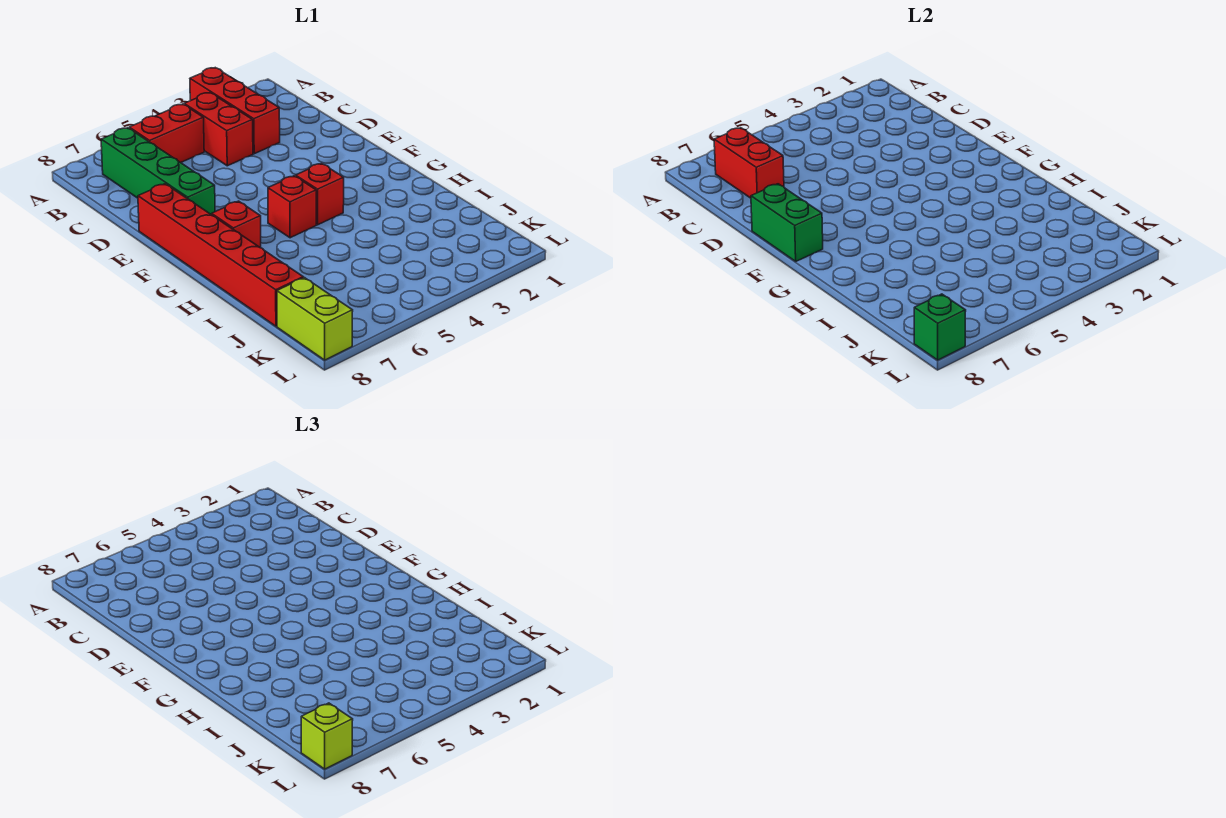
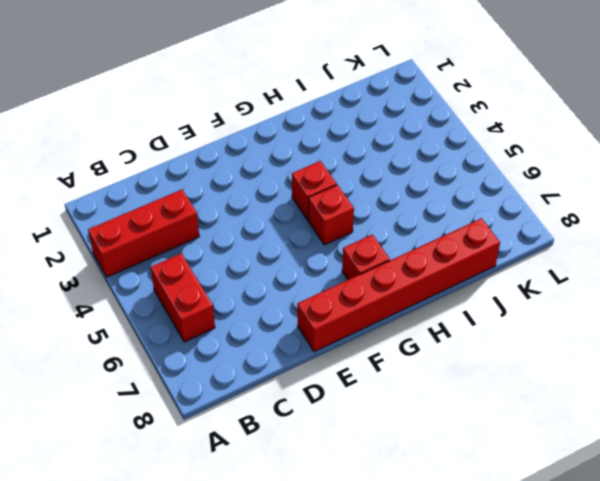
none -> red 1x2 brick [184,93,253,166]
none -> green 1x4 brick [101,128,215,215]
none -> lime 1x2 brick [277,278,353,360]

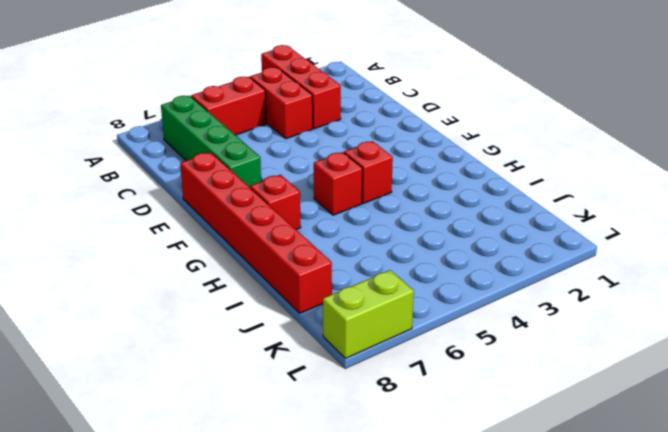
lime 1x2 brick [323,270,414,359] -> lime 1x2 brick turned to [277,278,353,360]
none -> red 1x2 brick [714,128,784,198]
none -> green 1x2 brick [751,184,823,261]
none -> green 1x1 brick [914,294,966,360]

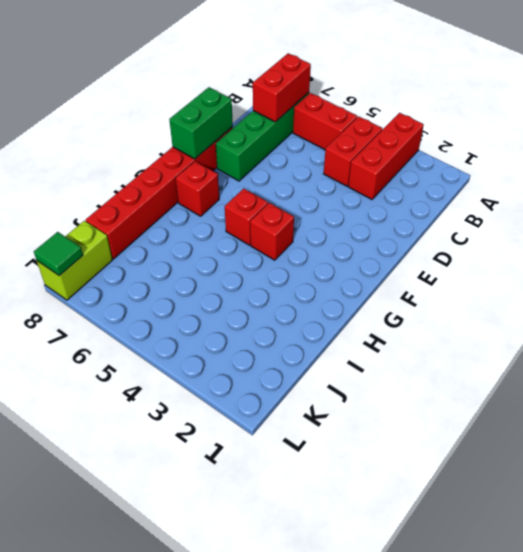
green 1x1 tile [34,232,83,276] -> green 1x1 brick [914,294,966,360]
none -> lime 1x1 brick [301,703,353,769]

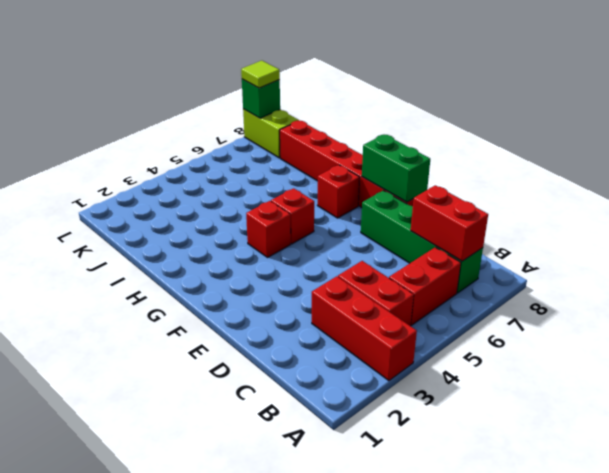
lime 1x1 tile [241,61,280,88] -> lime 1x1 brick [301,703,353,769]

